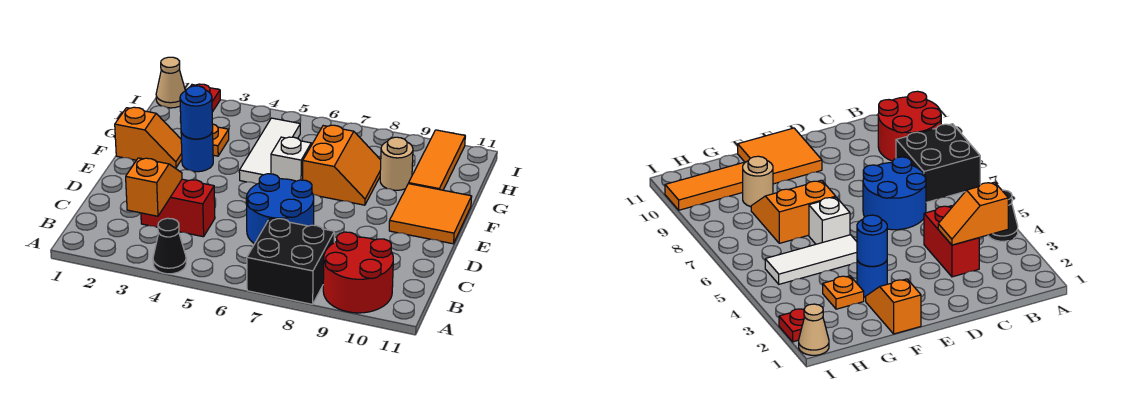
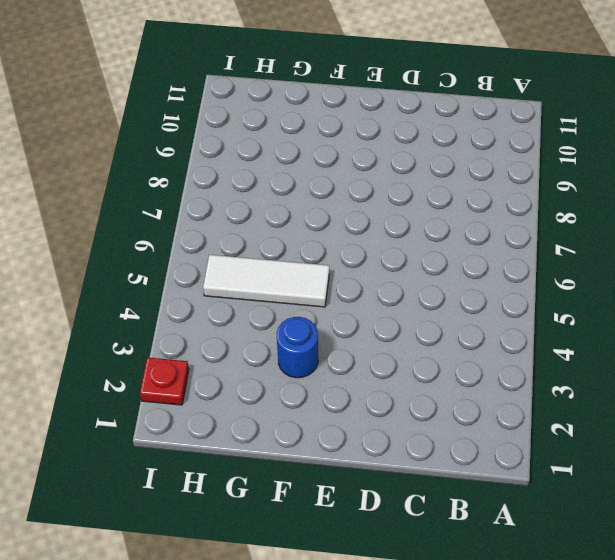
none -> black 1x1 cone [153,218,186,274]
none -> black 2x2 brick [247,218,334,304]
none -> red 2x2 round brick [323,232,393,313]

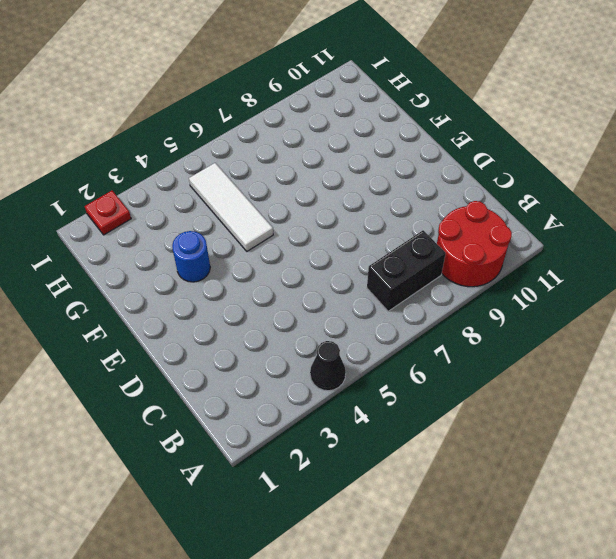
black 1x2 brick [367,230,446,311] -> black 2x2 brick [247,218,334,304]
none -> red 1x2 brick [141,179,215,237]
none -> blue 2x2 round brick [246,174,314,244]
none -> orange 2x2 tile [389,184,472,244]

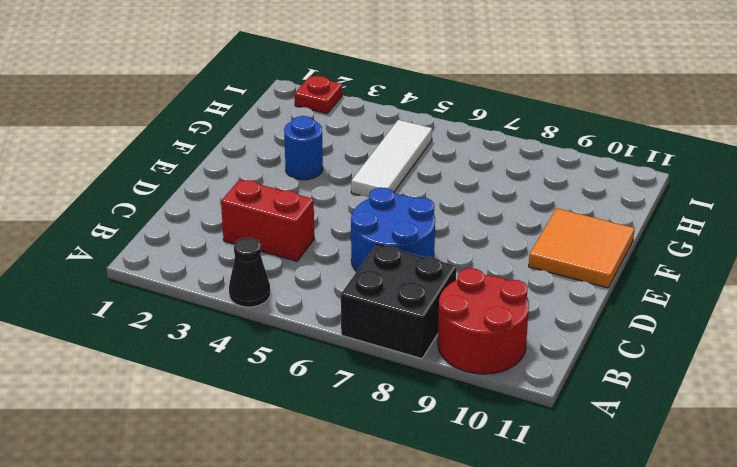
none -> orange 1x2 slope [115,107,182,168]
none -> white 1x1 brick [271,137,311,181]
none -> orange 2x2 slope [303,125,381,205]

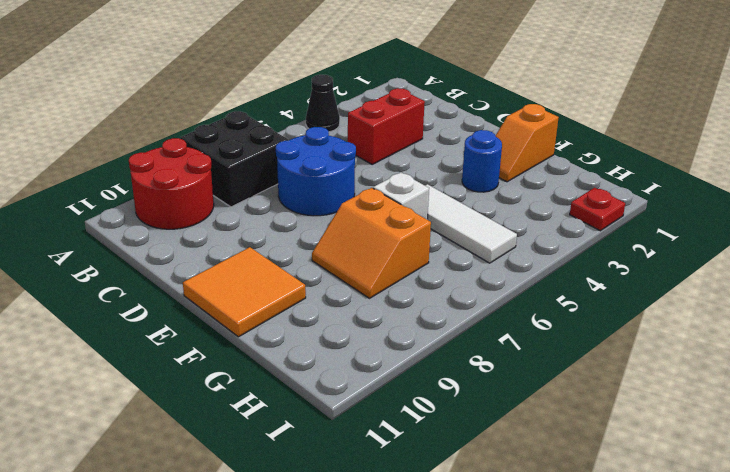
none -> orange 1x1 plate [212,124,229,156]
none -> tan 1x1 round brick [380,137,413,190]
none -> orange 1x3 tile [409,130,465,190]

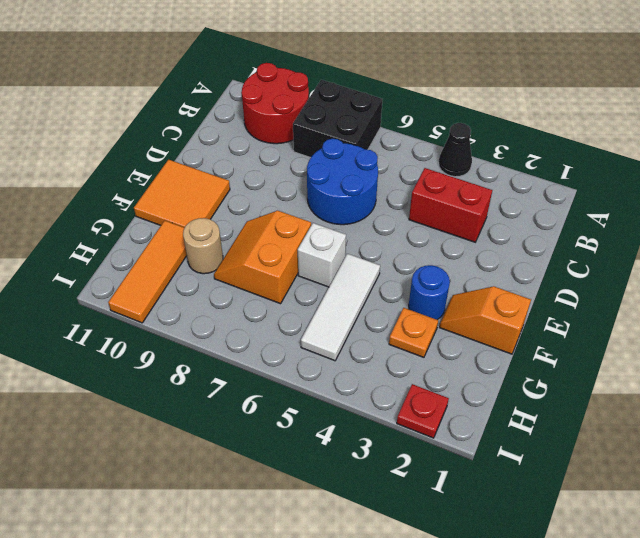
none -> tan 1x1 cone [156,57,185,108]
none -> orange 1x2 slope [126,158,182,216]
none -> blue 1x1 round brick [180,86,213,139]

